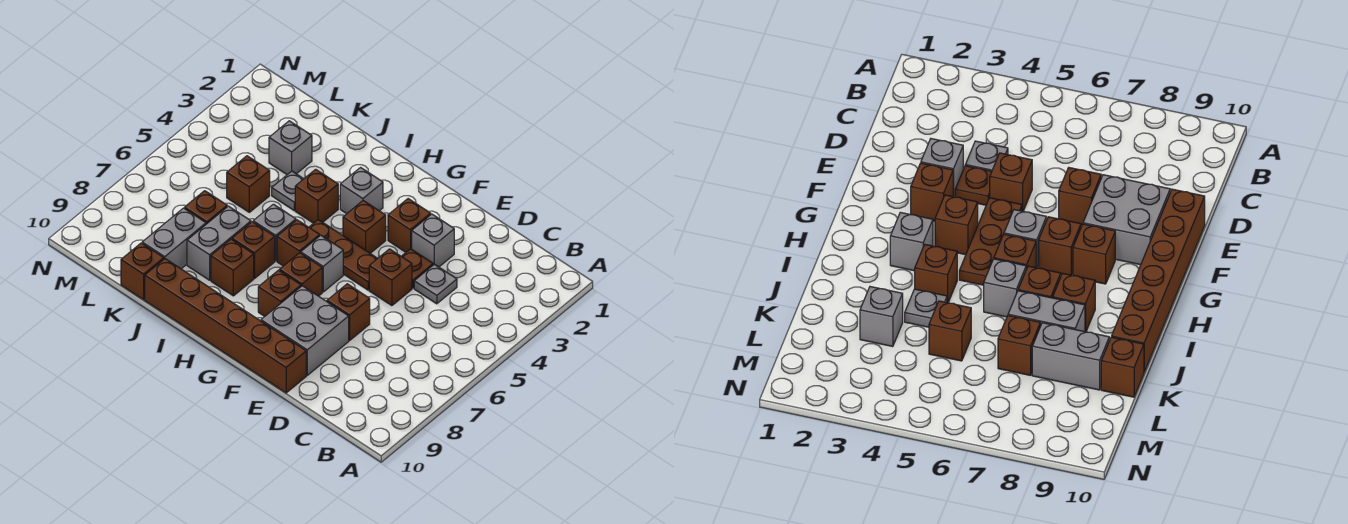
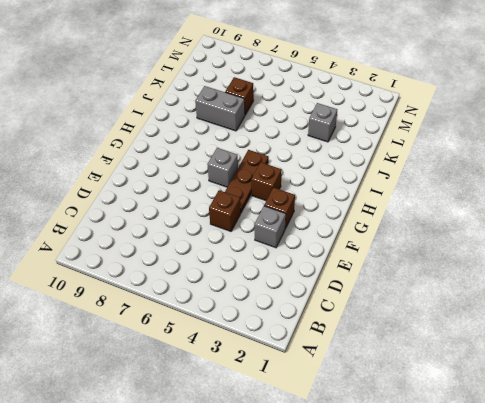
none -> grey 1x1 plate [414,264,457,304]
none -> brown 1x1 plate [401,249,433,288]
none -> brown 1x1 brick [327,284,370,340]

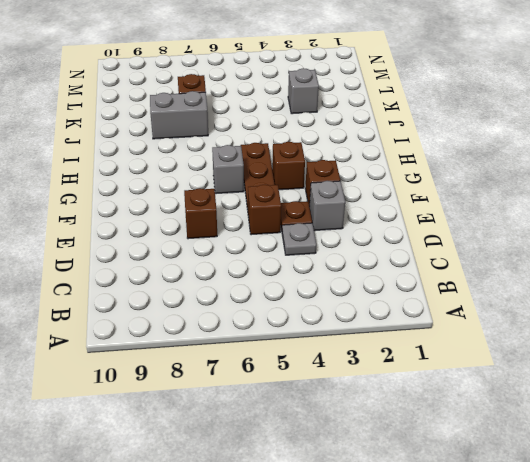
none -> grey 2x2 brick [261,286,349,375]
none -> brown 1x6 brick [145,259,306,393]
none -> brown 1x1 brick [280,253,322,296]

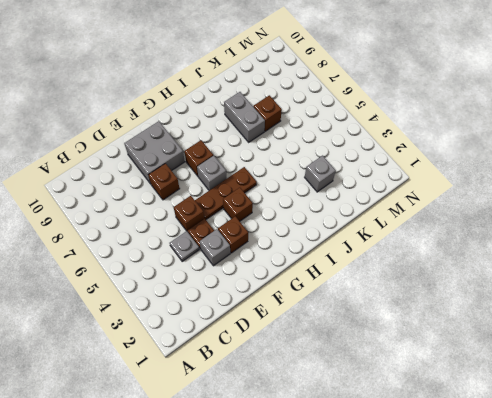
none -> brown 1x6 brick [145,259,306,393]
none -> brown 1x1 brick [258,270,301,316]
none -> grey 1x1 brick [340,168,383,214]

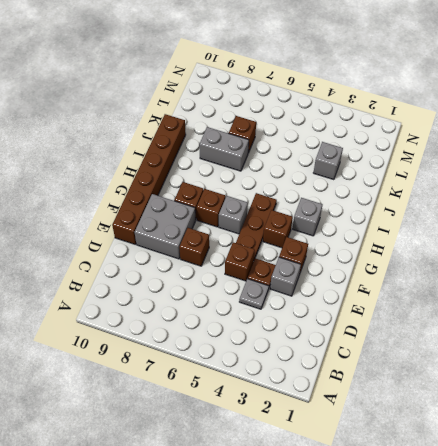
none -> brown 1x1 brick [277,220,320,266]
none -> brown 1x1 brick [295,169,338,223]
none -> grey 1x1 brick [253,204,296,261]

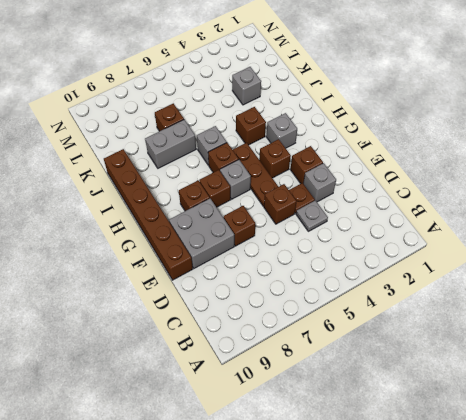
none -> brown 1x1 brick [232,222,275,278]
none -> brown 1x1 brick [211,239,254,296]
none -> grey 1x1 plate [272,171,303,210]

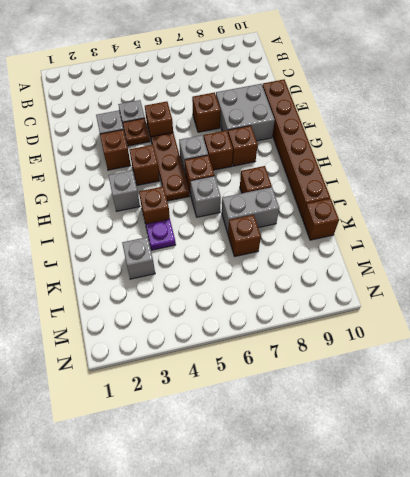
purple 1x1 plate [146,219,176,250] -> grey 1x1 plate [272,171,303,210]
none -> brown 1x1 brick [232,222,275,278]
none -> brown 1x1 brick [227,156,270,212]
none -> grey 1x2 brick [142,208,206,269]

